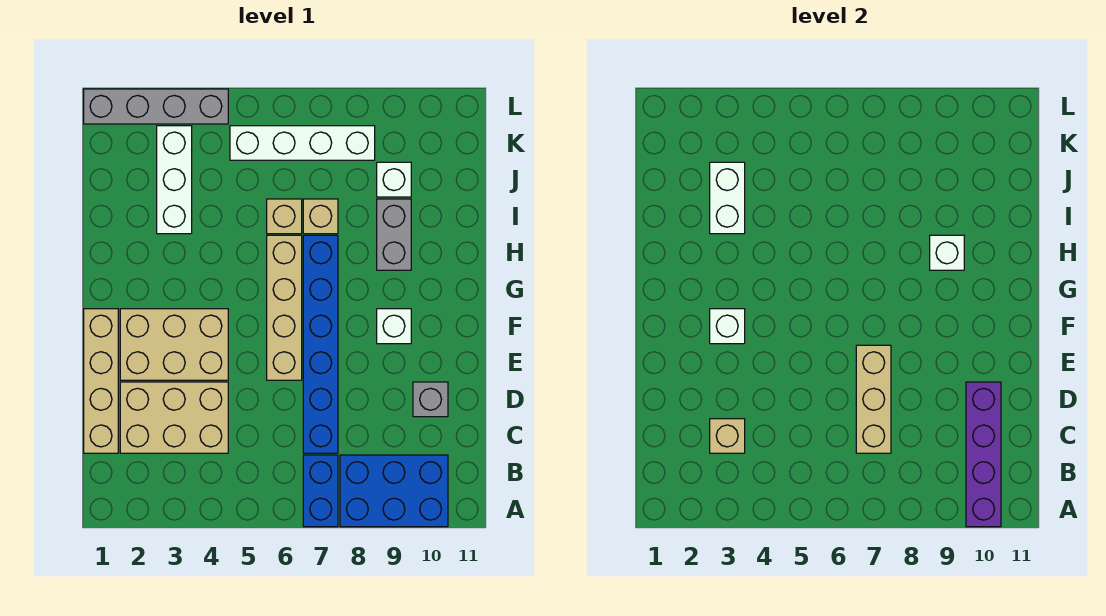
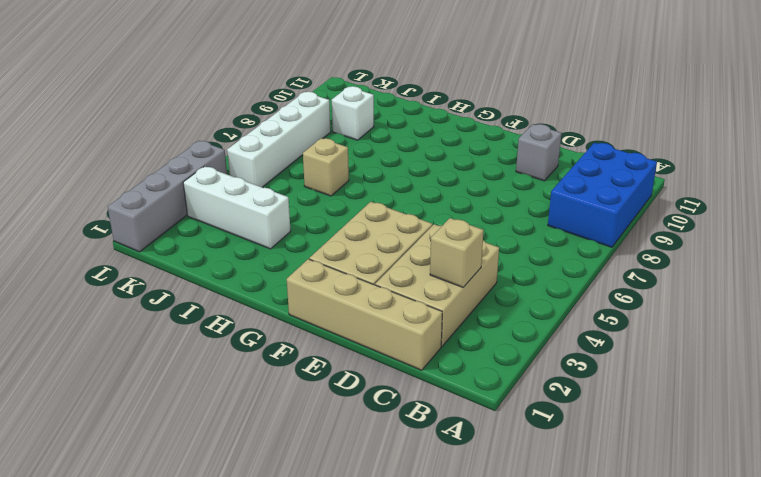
none -> blue 1x2 brick [303,455,338,527]
none -> blue 1x6 brick [303,235,338,453]
none -> tan 1x4 brick [267,235,302,380]

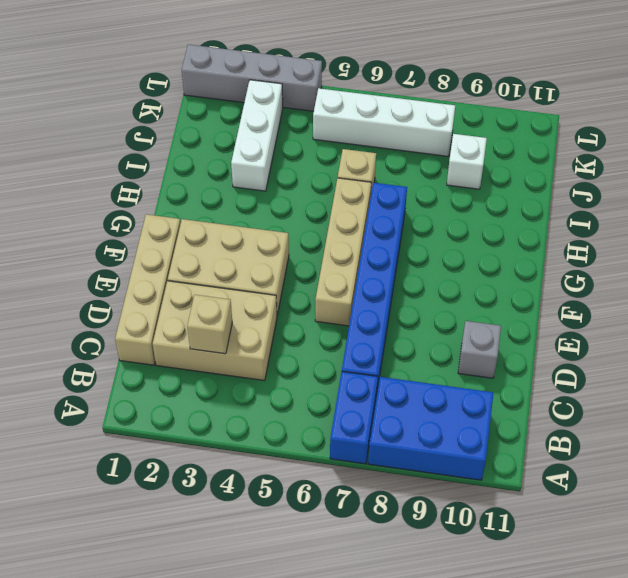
none -> white 1x1 brick [377,309,411,344]
none -> grey 1x2 brick [377,199,411,270]
none -> tan 1x1 brick [303,199,338,234]

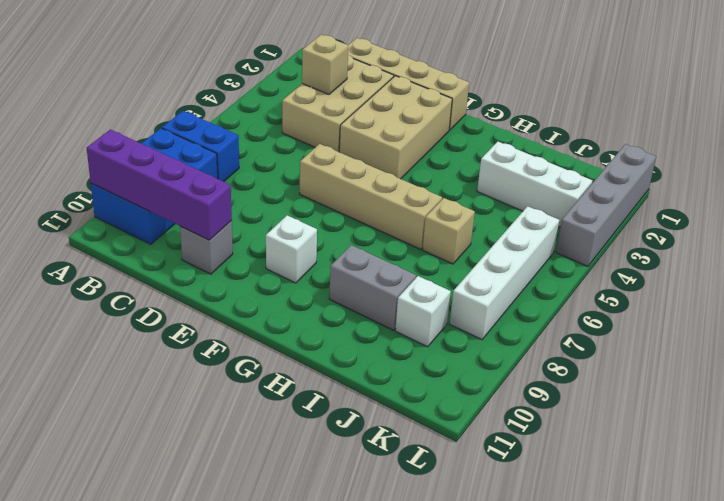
none -> blue 1x6 brick [303,235,338,453]
none -> tan 1x1 brick [303,199,338,234]
none -> tan 1x3 brick [856,345,891,453]

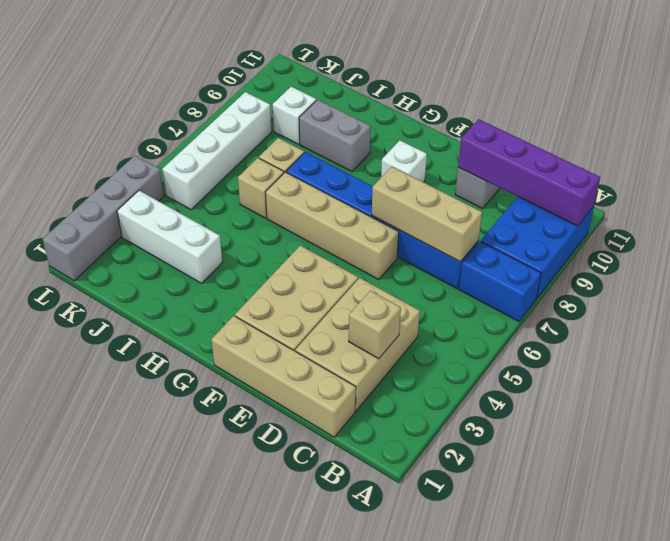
none -> white 1x1 brick [710,309,745,344]
none -> white 1x1 brick [930,235,964,270]
none -> white 1x2 brick [710,162,745,234]

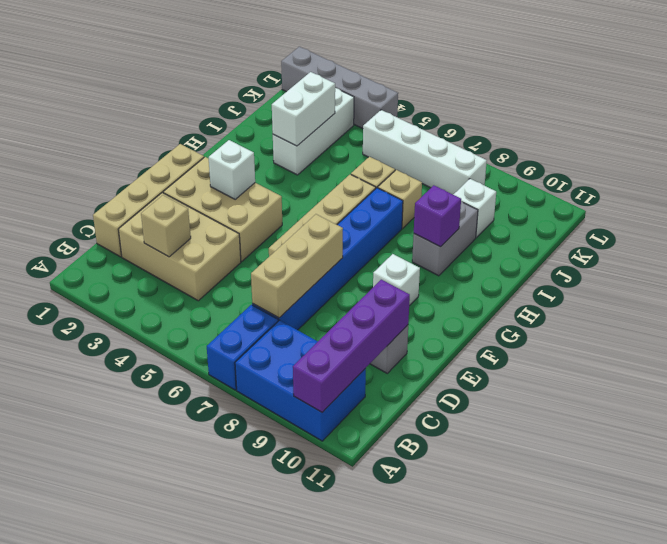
purple 1x1 brick [414,185,461,247] -> white 1x1 brick [930,235,964,270]

